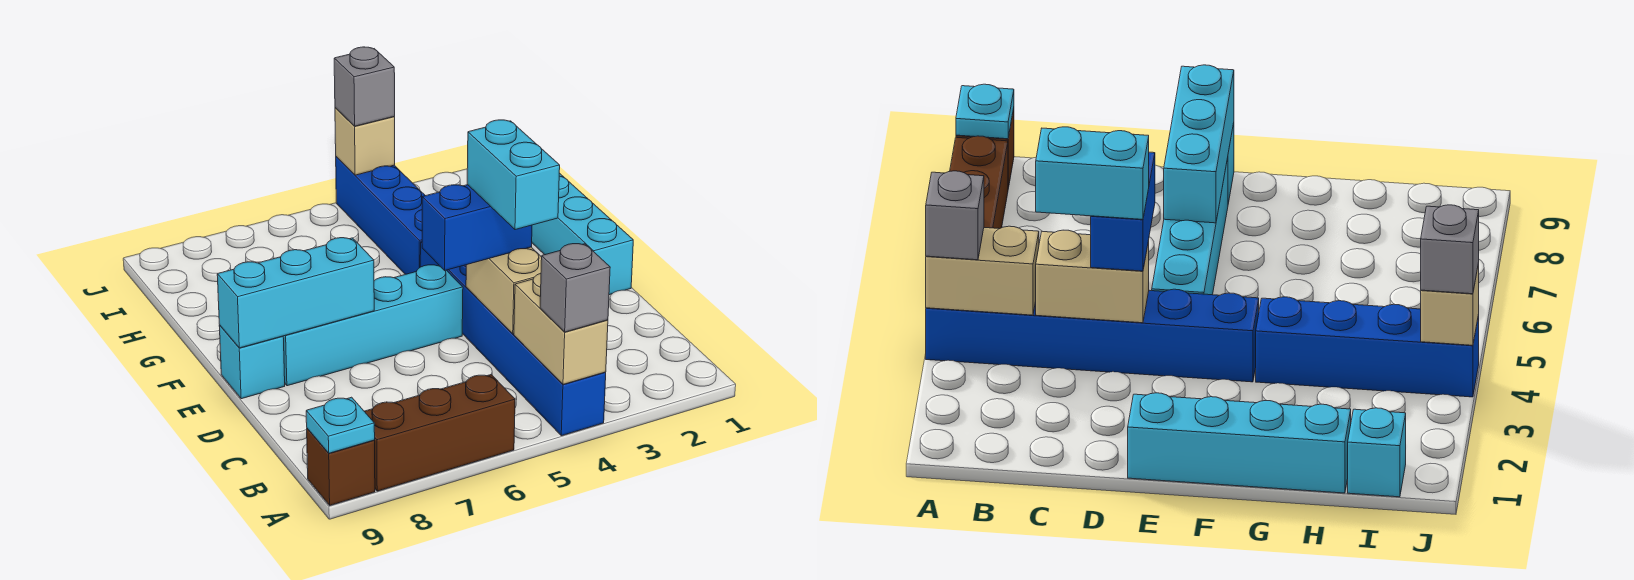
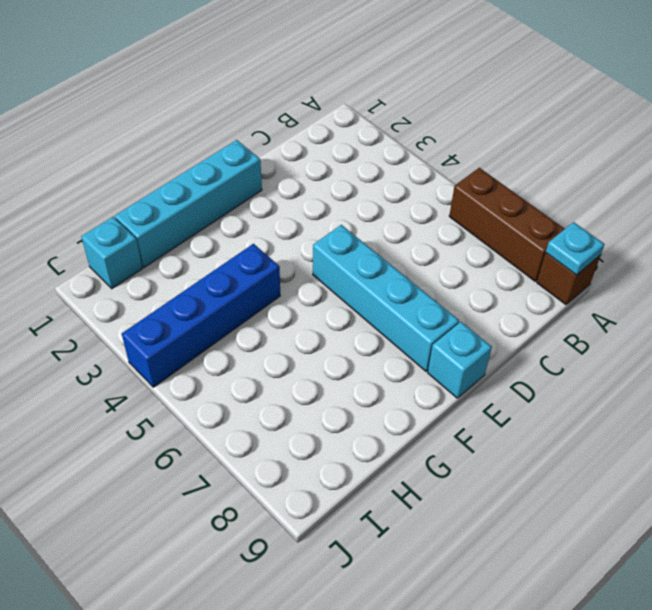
none -> blue 1x6 brick [420,241,606,436]
none -> tan 1x2 brick [514,273,608,384]
none -> tan 1x2 brick [466,247,542,334]

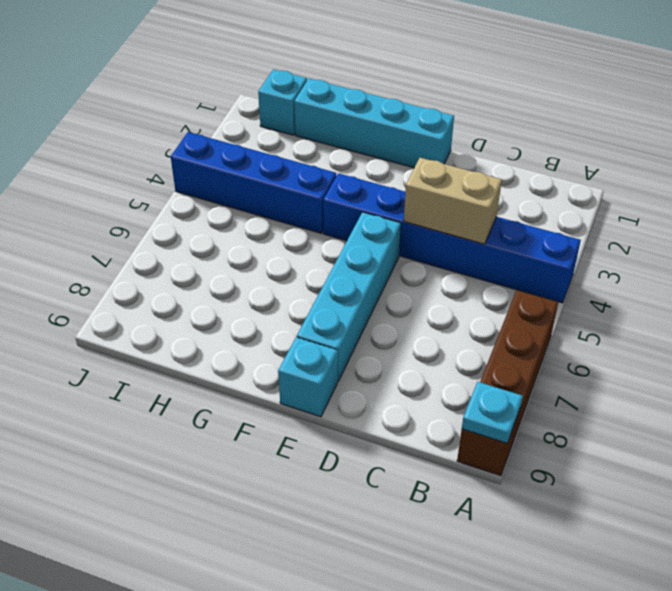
none -> tan 1x2 brick [514,273,608,384]
none -> cyan 1x3 brick [217,238,374,348]
none -> tan 1x1 brick [335,108,395,175]

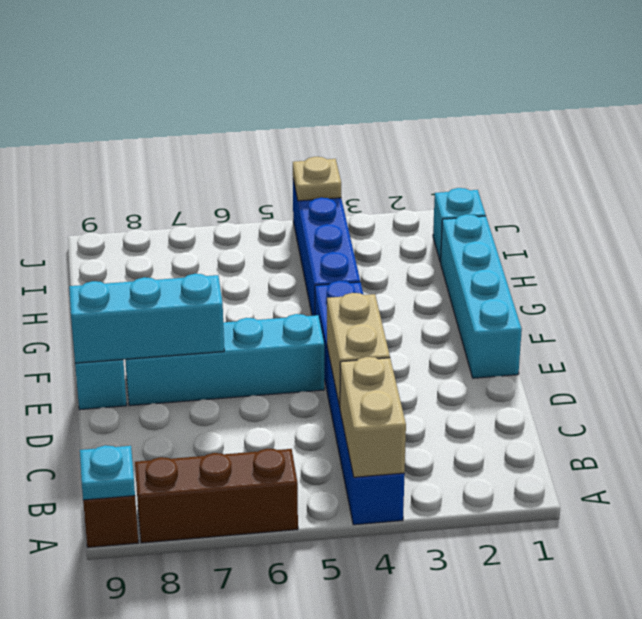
tan 1x1 plate [293,157,341,201] -> tan 1x1 brick [335,108,395,175]
none -> grey 1x1 brick [540,244,610,332]
none -> blue 1x2 brick [422,185,532,270]
none -> grey 1x1 brick [334,47,395,126]

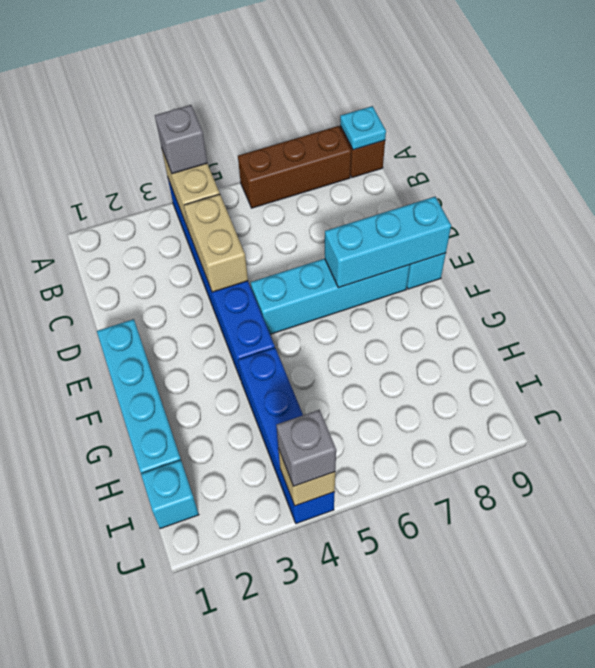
none -> blue 1x2 brick [422,185,532,270]
none -> cyan 1x2 brick [467,120,560,230]

